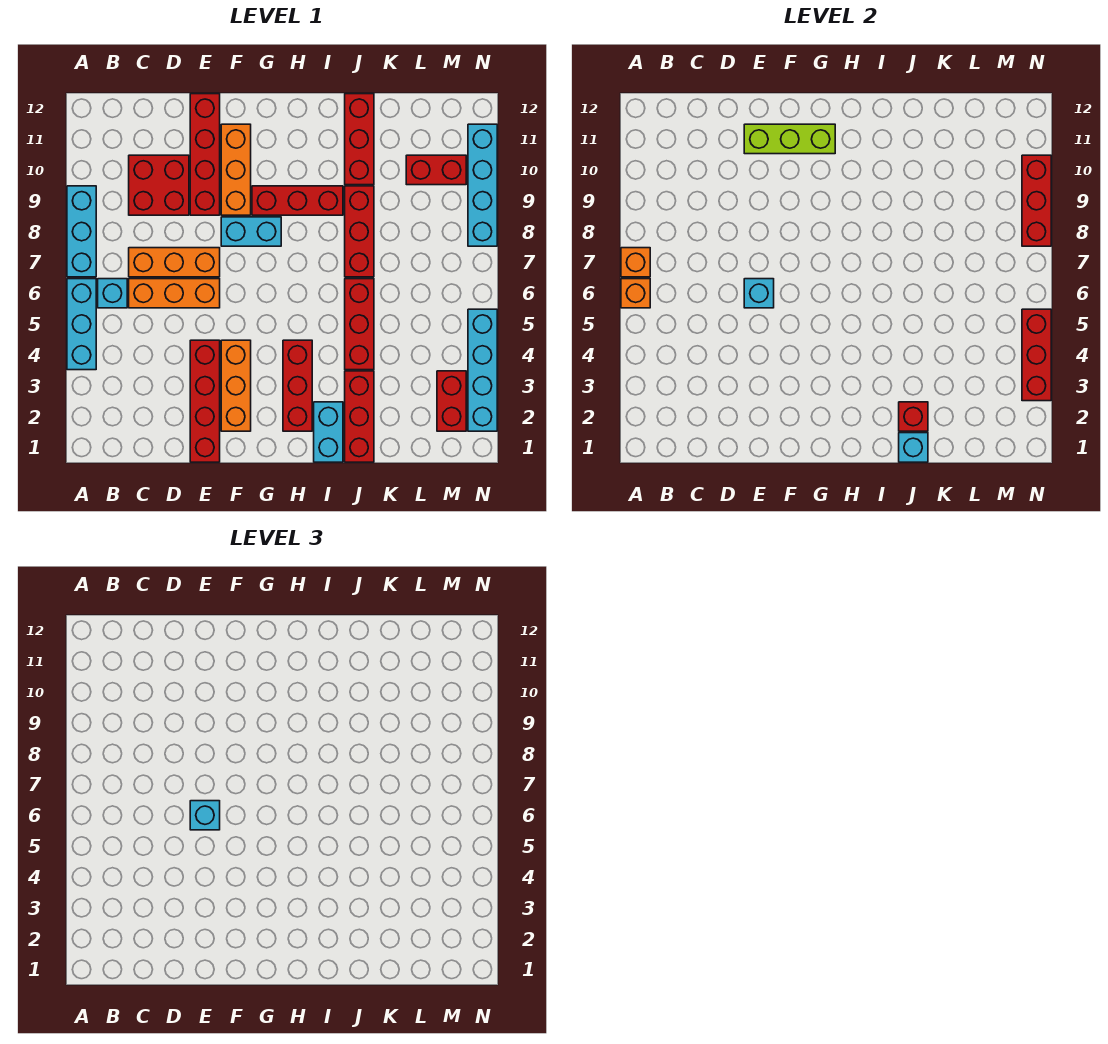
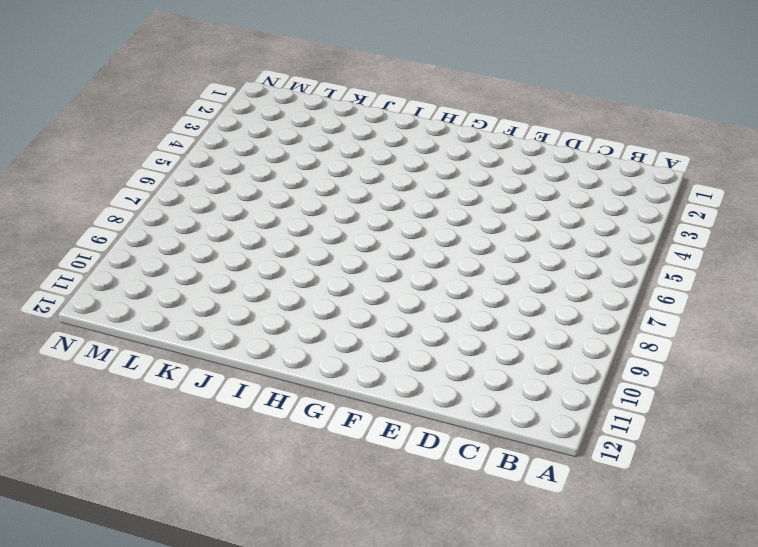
none -> cyan 1x3 brick [67,279,96,370]
none -> cyan 1x3 brick [67,186,96,277]
none -> cyan 1x1 brick [98,279,127,308]
none -> orange 1x3 brick [129,279,220,308]

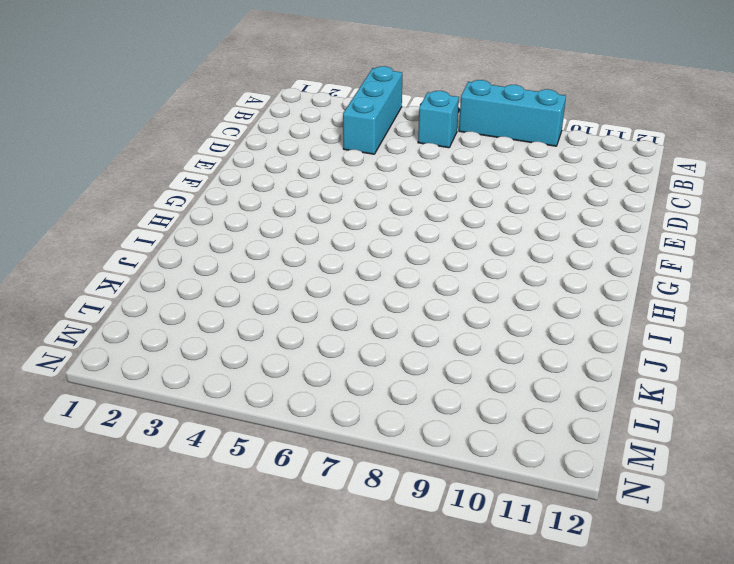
cyan 1x3 brick [343,66,402,154] -> cyan 1x3 brick turned to [67,279,96,370]
none -> orange 1x3 brick [129,279,220,308]
none -> orange 1x3 brick [129,248,220,277]
none -> red 2x2 brick [129,155,189,215]
none -> red 1x4 brick [190,340,220,462]

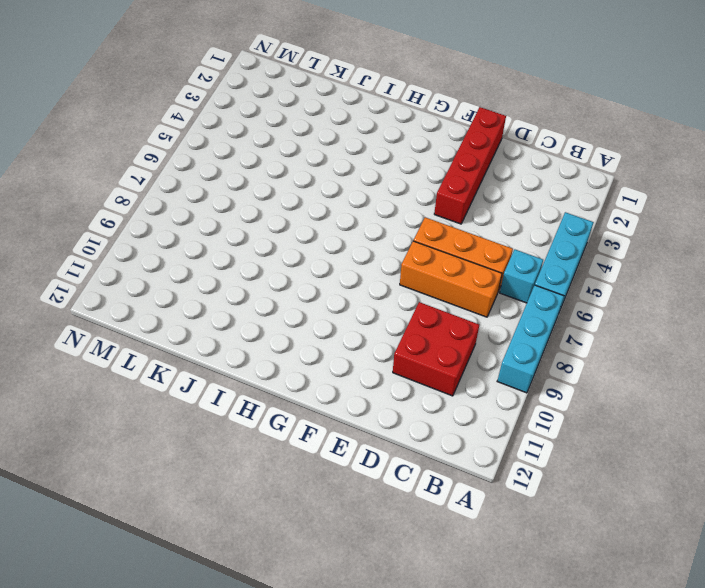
none -> red 1x4 brick [190,94,220,215]
none -> orange 1x3 brick [221,340,251,431]
none -> cyan 1x2 brick [221,217,281,246]
none -> orange 1x3 brick [221,124,251,215]

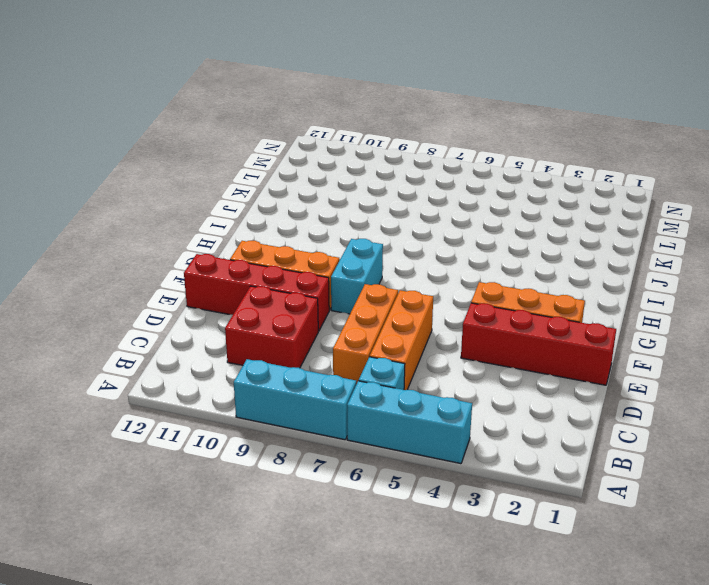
none -> red 1x3 brick [252,186,343,215]
none -> red 1x3 brick [283,340,312,431]
none -> cyan 1x2 brick [314,402,343,462]
none -> red 1x3 brick [345,371,374,462]

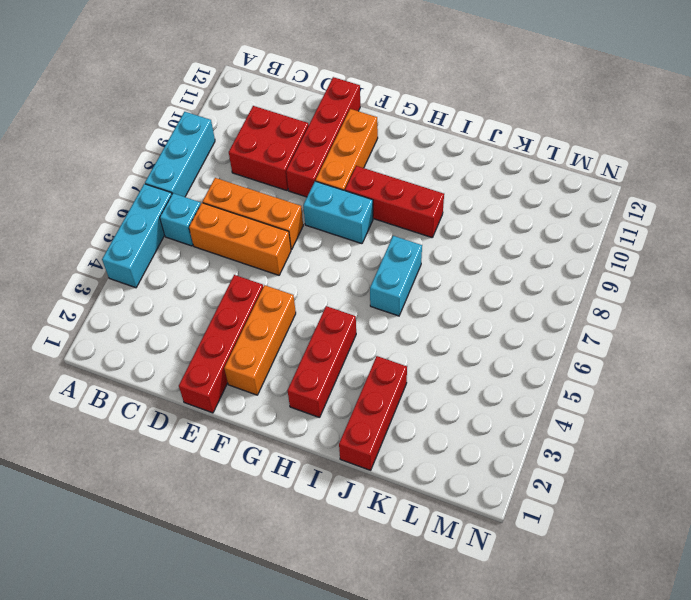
cyan 1x2 brick [370,236,422,316] -> cyan 1x2 brick moved to [314,402,343,462]
none -> red 1x3 brick [345,279,374,370]
none -> red 1x3 brick [345,186,374,277]
none -> red 1x3 brick [345,94,374,185]
none -> red 1x2 brick [406,155,466,185]

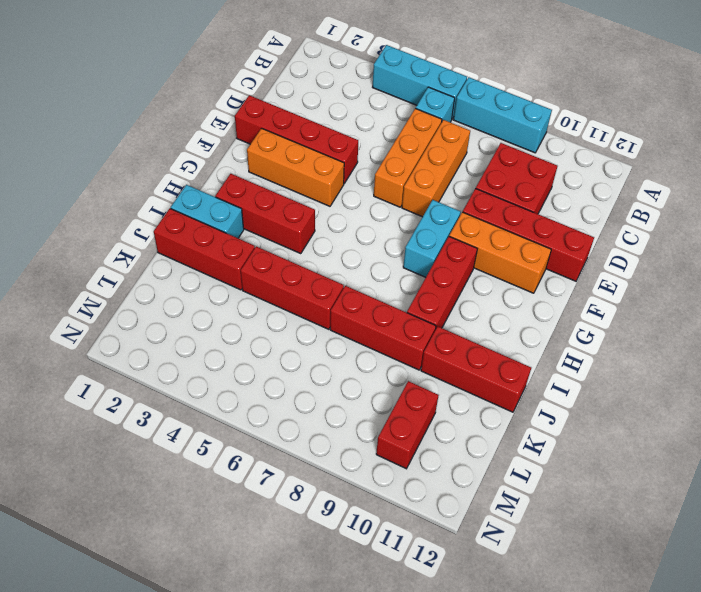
none -> red 1x2 brick [437,371,466,431]
none -> cyan 1x4 brick [468,309,497,431]
none -> cyan 1x4 brick [468,124,497,246]
none -> orange 1x1 brick [621,279,650,308]

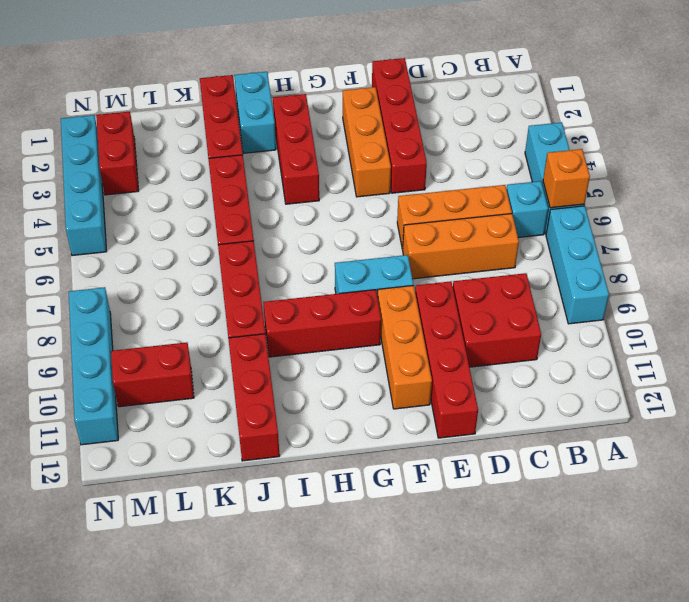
none -> orange 1x1 brick [621,248,650,277]
none -> cyan 1x1 brick [744,279,774,308]
none -> lime 1x3 brick [744,124,835,154]
none -> cyan 1x1 brick [899,433,928,462]

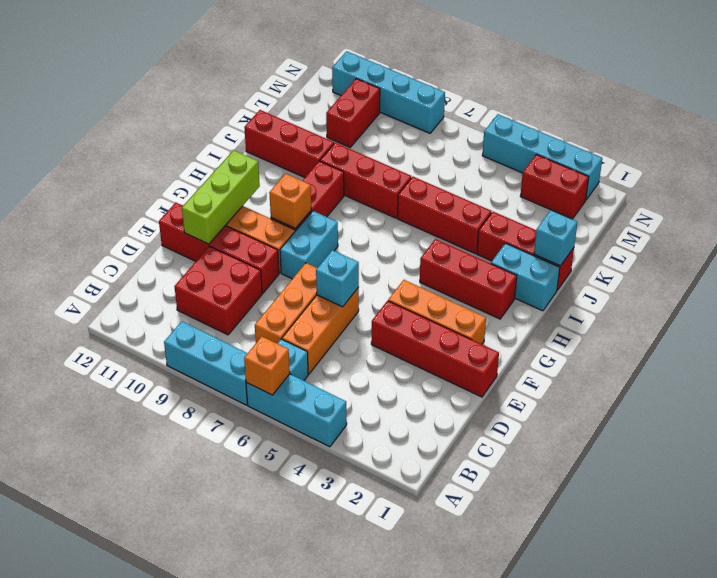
orange 1x1 brick [269,174,311,229] -> orange 1x1 brick moved to [621,248,650,277]
none -> red 1x1 brick [899,402,928,431]
none -> red 1x3 brick [1022,309,1051,401]
none -> red 1x3 brick [1022,155,1051,246]
none -> cyan 1x1 brick [190,801,220,830]

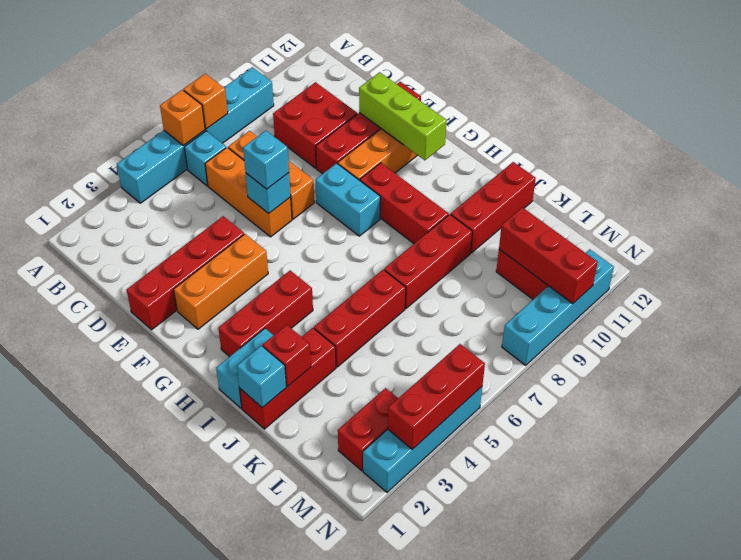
red 1x3 brick [499,207,598,304] -> red 1x3 brick turned to [1022,155,1051,246]

